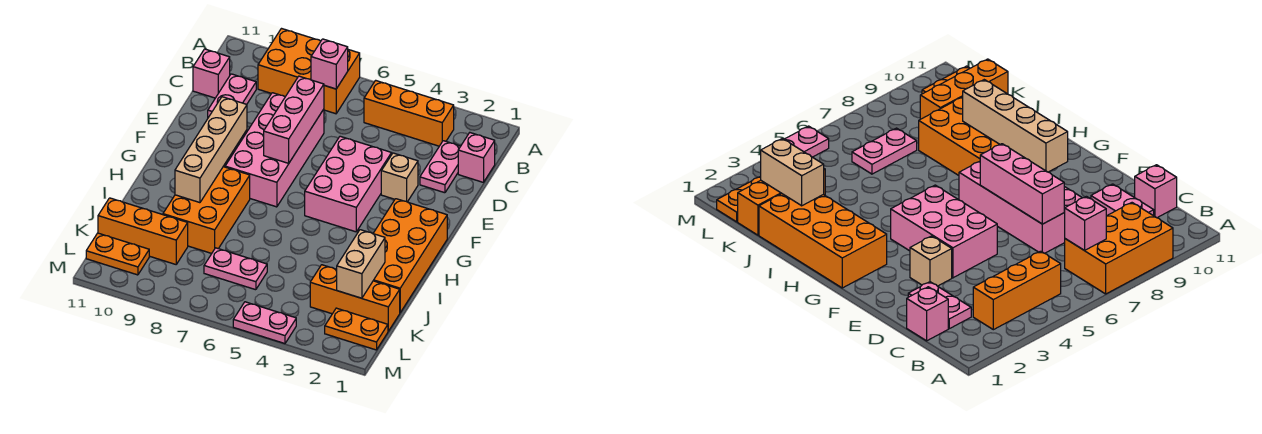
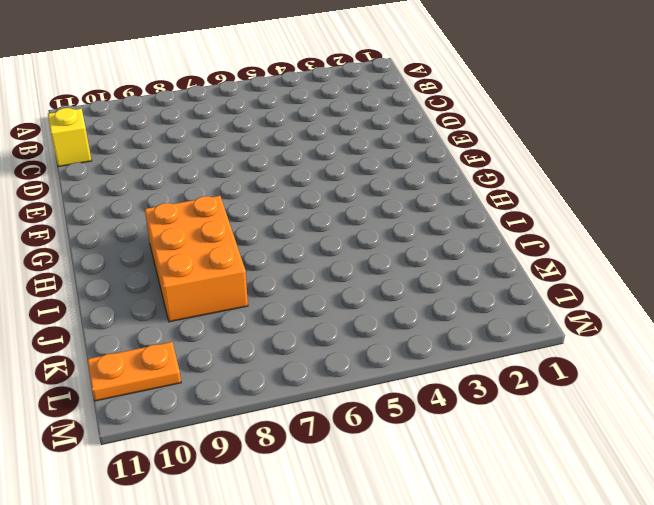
yellow 1x1 brick [48,108,92,167] -> pink 1x1 brick [193,49,230,98]
none -> orange 2x3 brick [258,29,360,114]
none -> orange 1x3 brick [364,80,454,146]
none -> pink 1x1 brick [458,133,495,182]

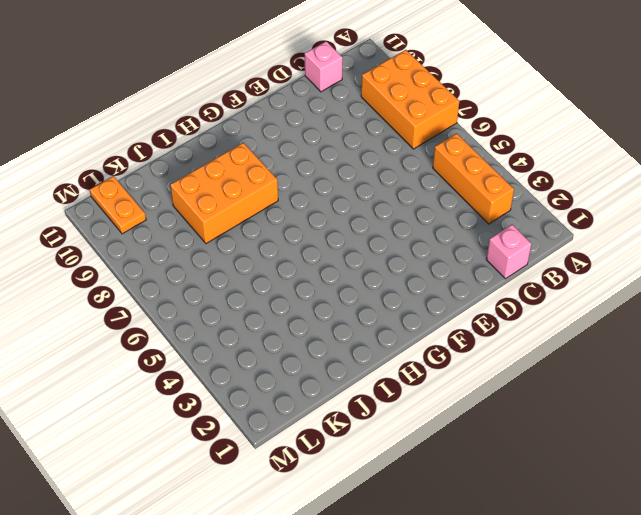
none -> pink 1x2 plate [420,141,461,193]
none -> pink 1x2 plate [208,74,256,118]
none -> pink 2x4 brick [225,93,324,207]

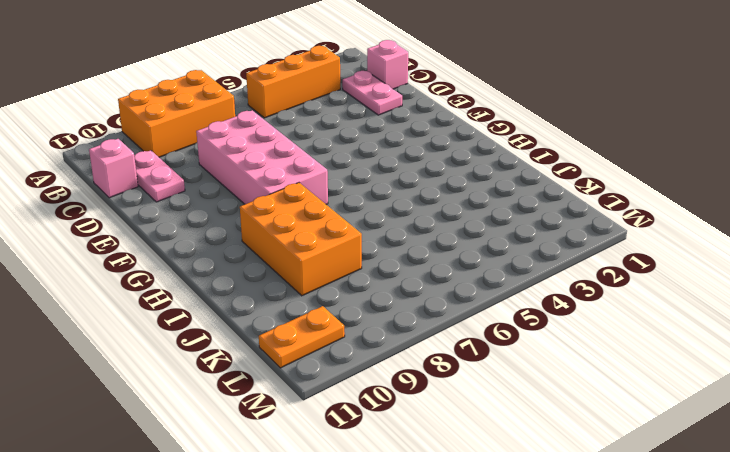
none -> tan 1x1 brick [381,153,418,202]
none -> pink 2x3 brick [305,136,392,232]
none -> orange 2x4 brick [373,199,447,312]

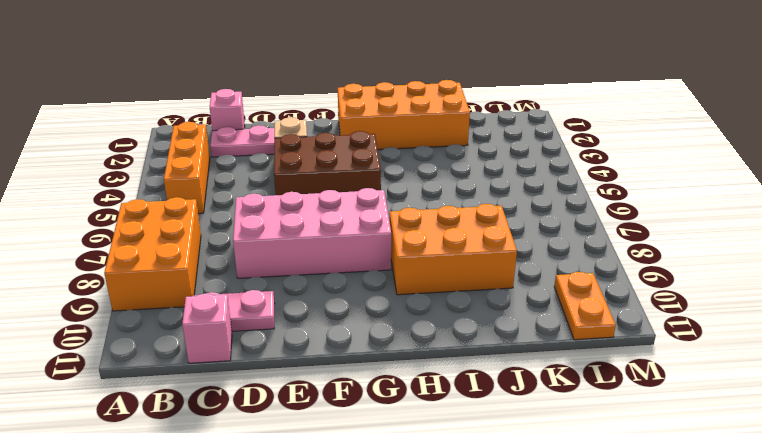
brown 2x3 brick [274,131,381,195] -> pink 2x3 brick [305,136,392,232]
none -> orange 1x3 brick [310,265,400,331]
none -> pink 1x2 plate [204,248,267,290]
none -> orange 1x3 brick [98,198,188,264]

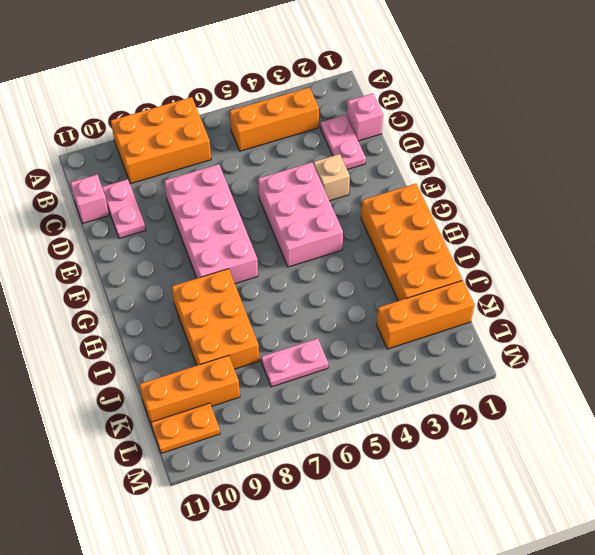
none -> orange 1x2 plate [325,308,388,350]
none -> pink 1x2 plate [233,302,296,344]
none -> pink 1x1 brick [311,39,348,89]

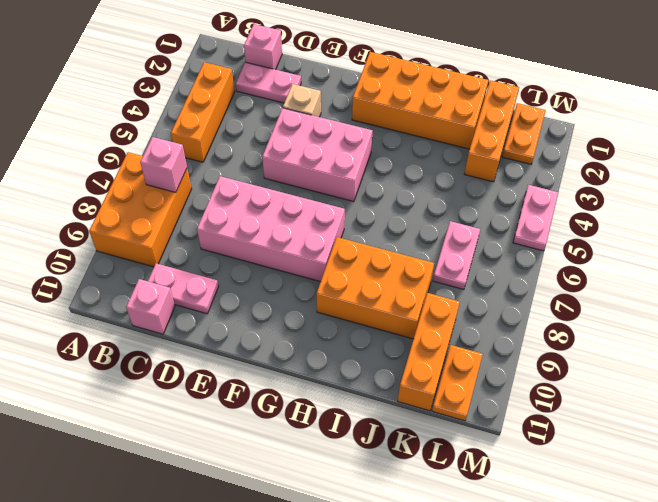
none -> pink 1x3 brick [264,76,324,163]
none -> tan 1x4 brick [175,97,247,203]
none -> tan 1x2 brick [337,230,385,298]

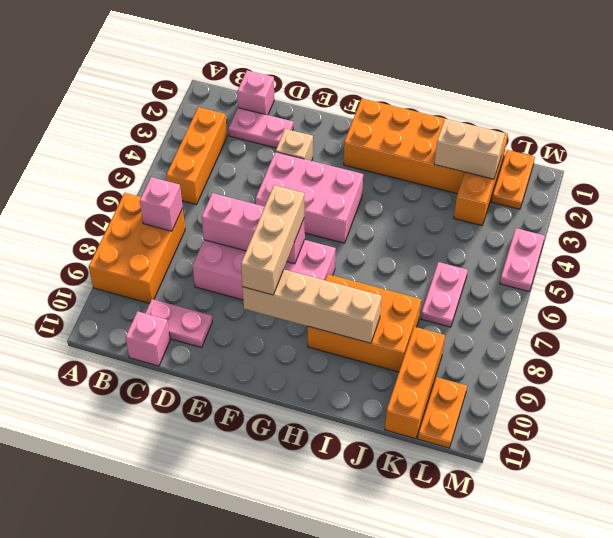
tan 1x3 brick [241,185,304,295] -> none

